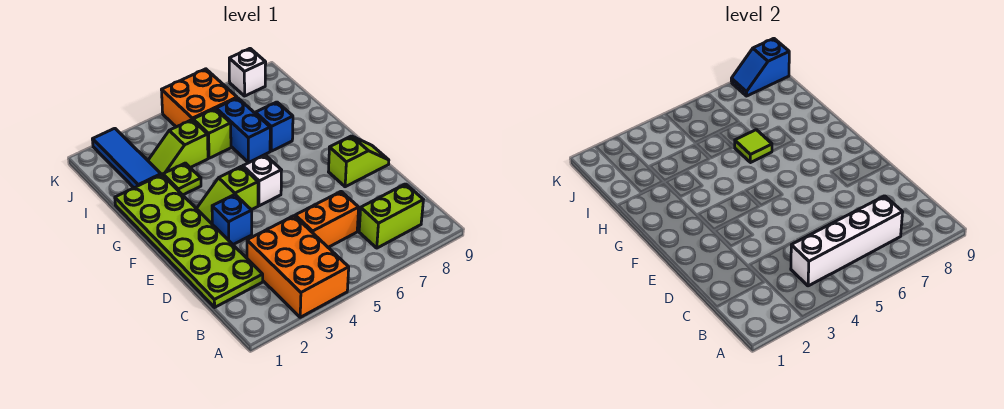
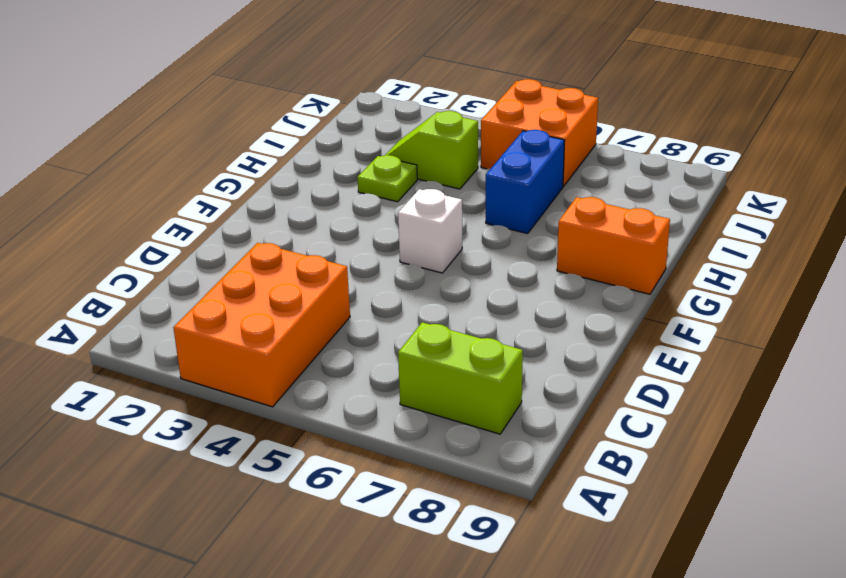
orange 1x2 brick [557,197,670,294] -> orange 1x2 brick moved to [295,192,359,247]
none -> lime 2x6 plate [115,175,263,307]
none -> blue 1x1 brick [212,195,252,244]
none -> lime 1x2 slope [329,136,389,187]

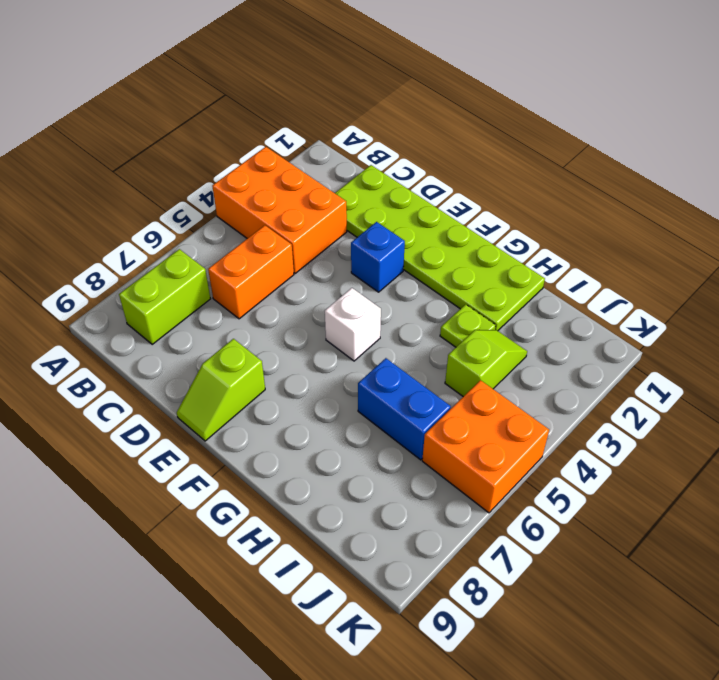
none -> lime 1x2 slope [197,166,258,224]
none -> blue 1x1 brick [255,102,293,151]
none -> blue 1x3 tile [92,128,161,188]

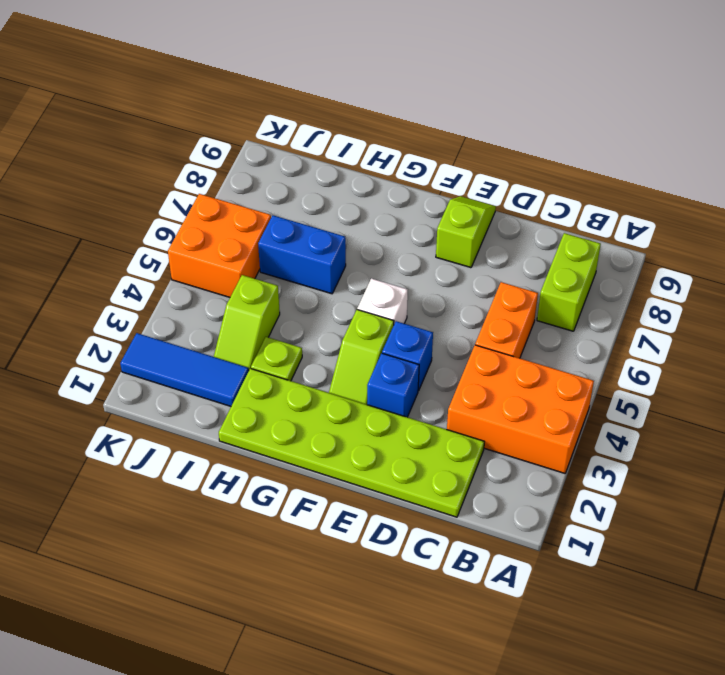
blue 1x1 brick [382,321,433,391] -> blue 1x1 brick moved to [255,102,293,151]
none -> lime 1x1 brick [193,109,231,158]
none -> white 1x1 brick [229,49,266,96]
none -> white 1x4 brick [791,196,903,286]

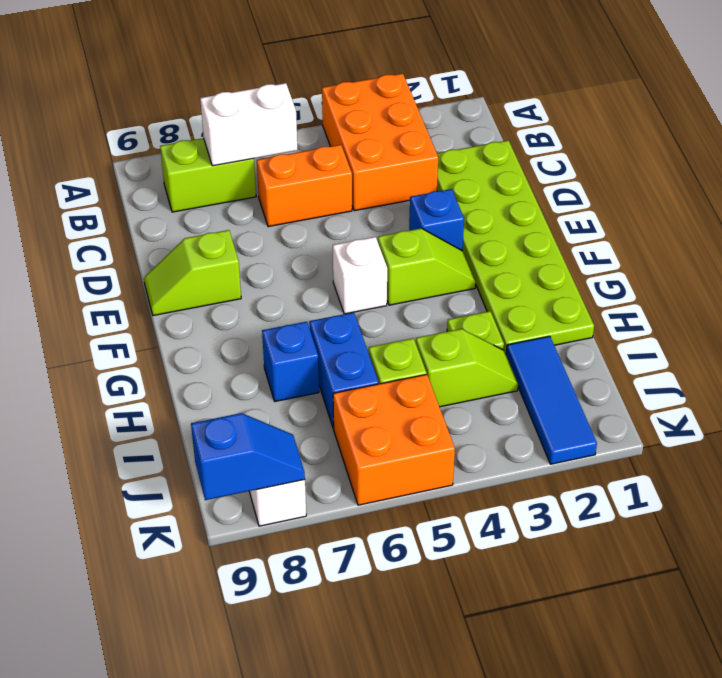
white 1x2 brick [200,83,297,166] -> white 1x4 brick [791,196,903,286]
none -> lime 1x1 tile [735,130,772,163]

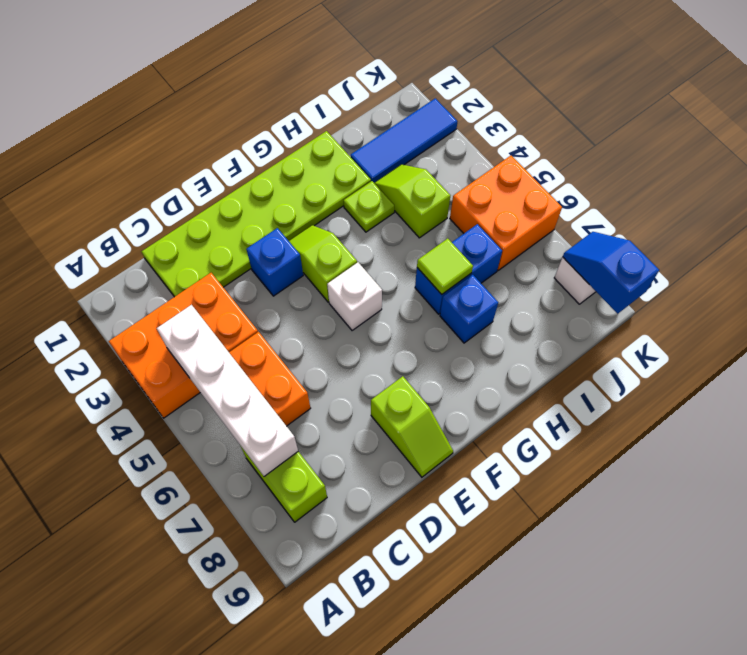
none -> lime 1x1 brick [193,109,231,158]

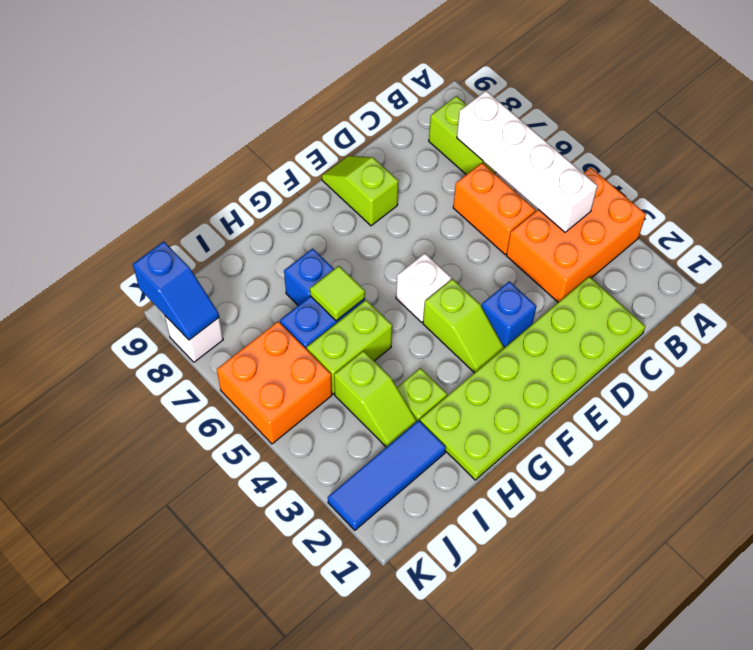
lime 1x2 brick [307,300,392,394] -> lime 1x1 brick [193,109,231,158]

